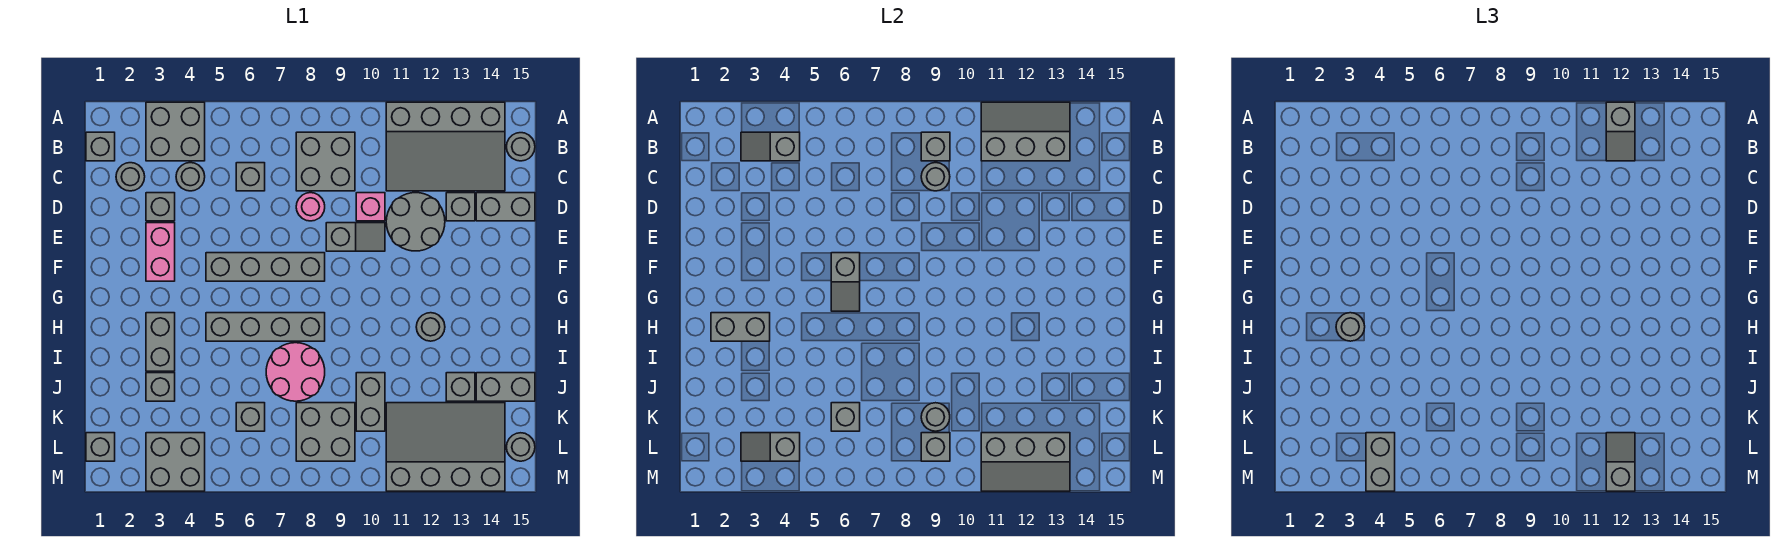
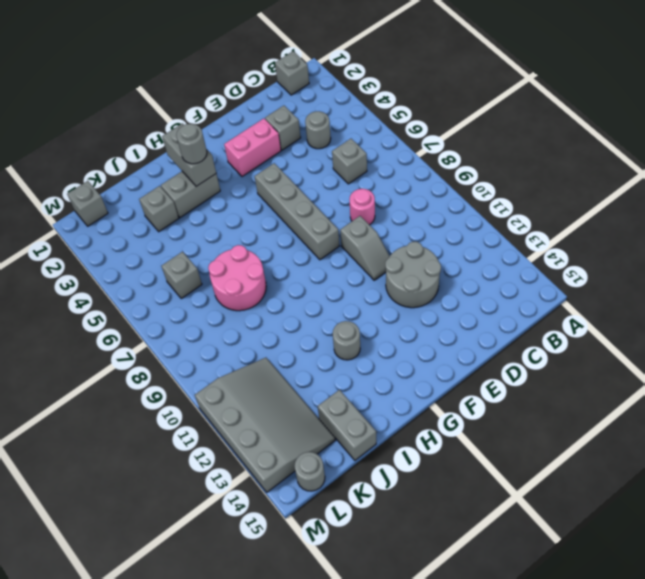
none -> grey 2x2 brick [146,102,205,161]
none -> grey 3x4 slope [386,102,505,191]
none -> grey 2x2 brick [296,132,355,191]
none -> grey 1x1 round brick [506,133,535,161]

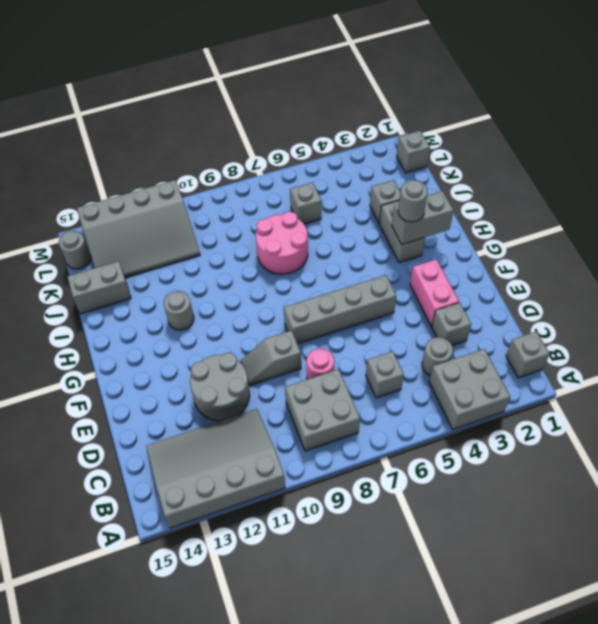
none -> grey 1x1 round brick [506,133,535,161]
none -> grey 1x1 round brick [116,163,145,191]
none -> pink 1x1 brick [356,193,385,221]
none -> grey 1x1 brick [446,193,475,221]

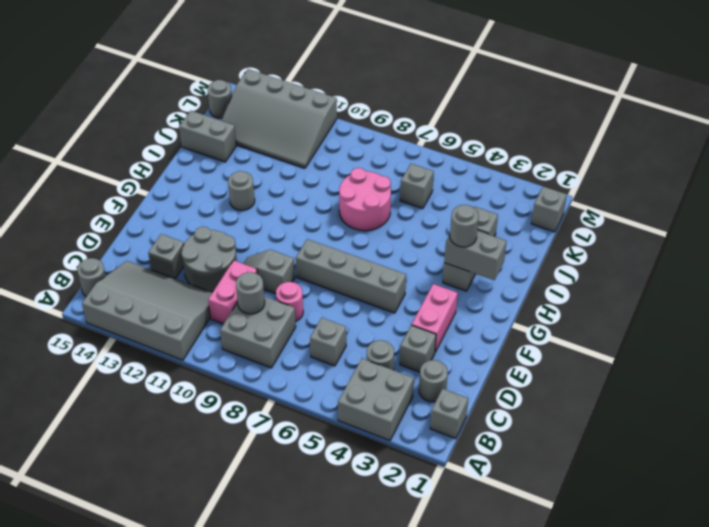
pink 1x2 brick [208,260,257,324] -> pink 1x1 brick [356,193,385,221]
none -> grey 1x2 brick [476,193,535,221]
none -> grey 1x4 brick [206,313,325,341]
none -> grey 1x2 brick [356,373,385,431]
none -> grey 1x1 brick [446,373,475,401]

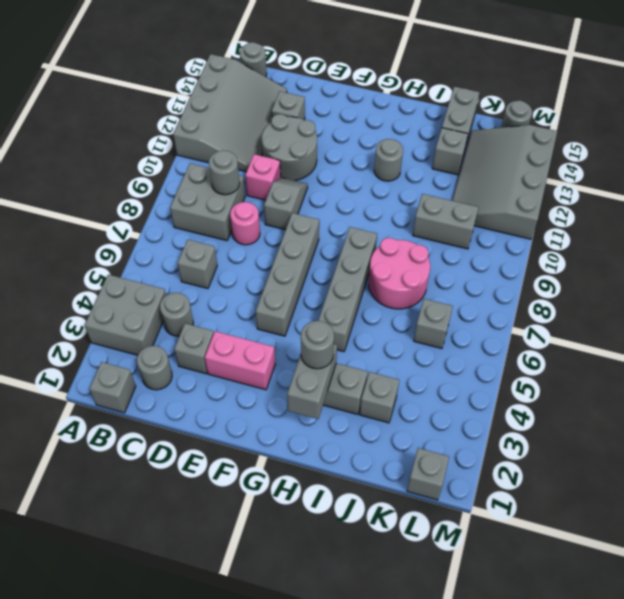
none -> grey 1x2 brick [476,193,535,221]
none -> grey 2x2 brick [296,403,355,461]
none -> grey 2x2 brick [146,433,205,491]
none -> grey 2x3 slope [981,102,1070,161]

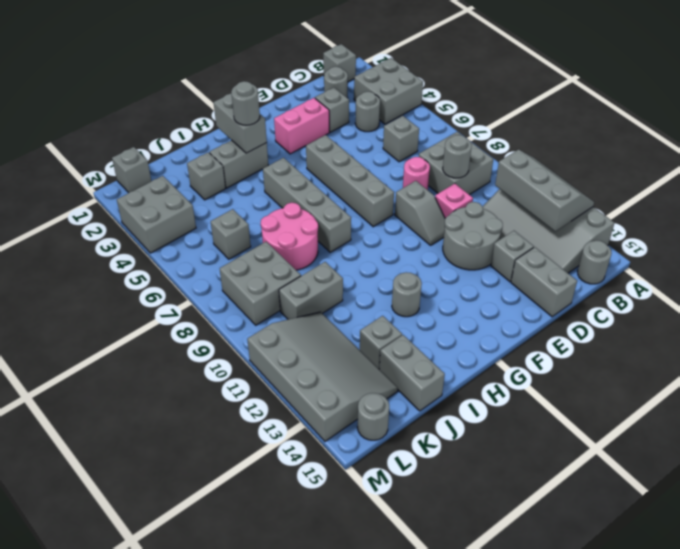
none -> grey 1x2 slope [741,132,800,161]
none -> grey 1x1 brick [921,132,950,161]
none -> grey 1x2 slope [831,253,860,311]
none -> grey 1x1 brick [831,403,860,431]

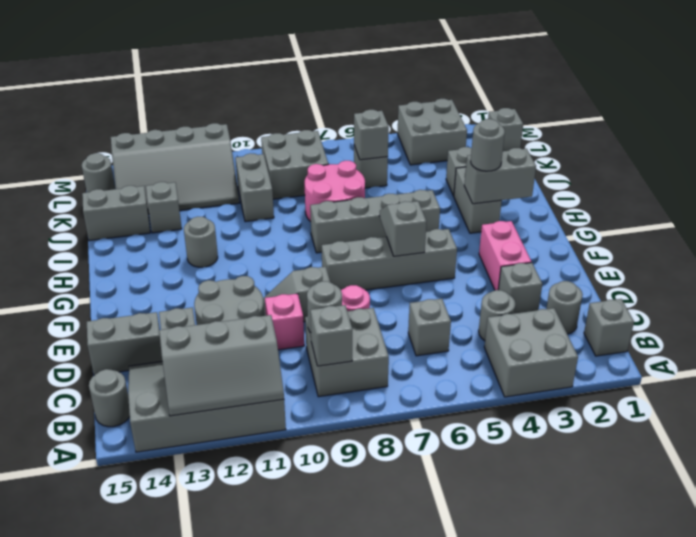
none -> grey 1x2 slope [741,132,800,161]
none -> grey 1x1 round brick [921,403,950,431]
none -> grey 1x2 slope [741,433,800,461]
none -> grey 1x1 brick [921,433,950,461]

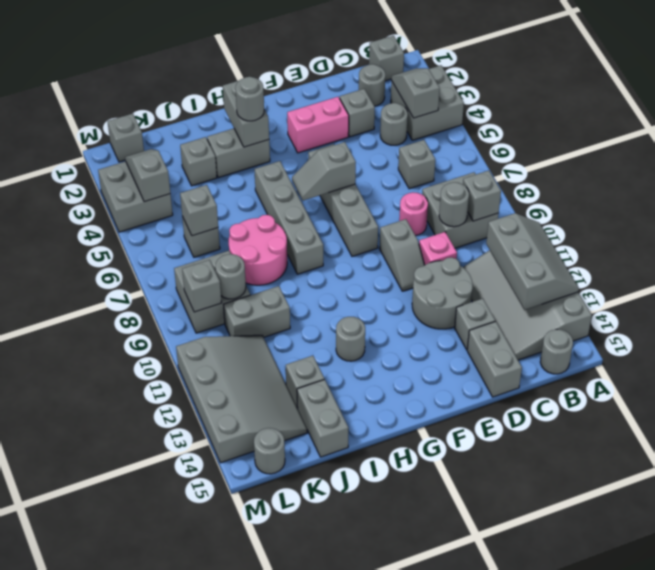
none -> grey 2x3 slope [981,433,1070,491]
none -> grey 1x2 slope [1606,102,1635,161]
none -> grey 1x2 brick [1366,433,1395,491]
none -> grey 1x2 slope [1606,433,1635,491]

